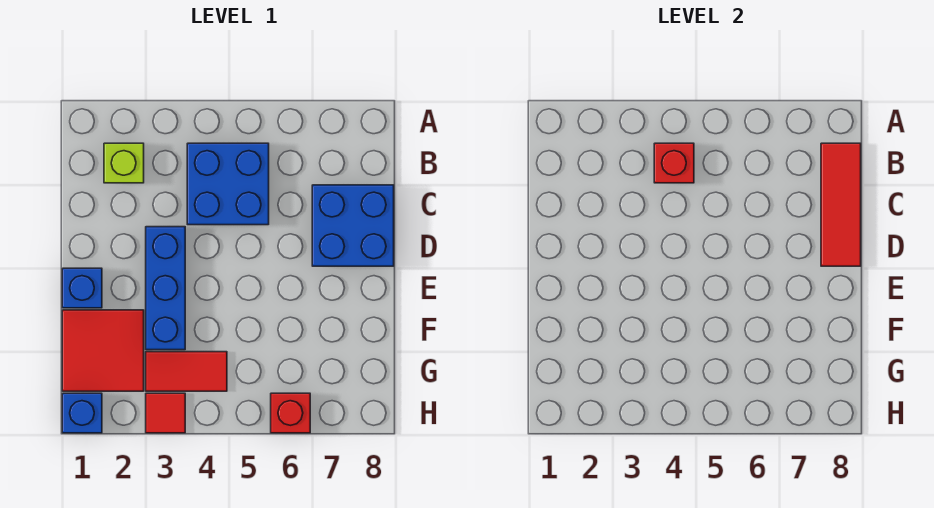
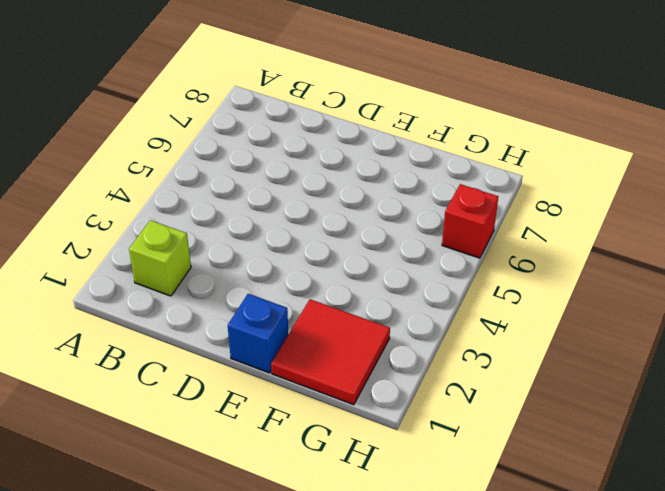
none -> blue 2x2 brick [187,143,269,225]
none -> blue 2x2 brick [312,185,394,266]
none -> blue 1x3 brick [146,227,185,350]

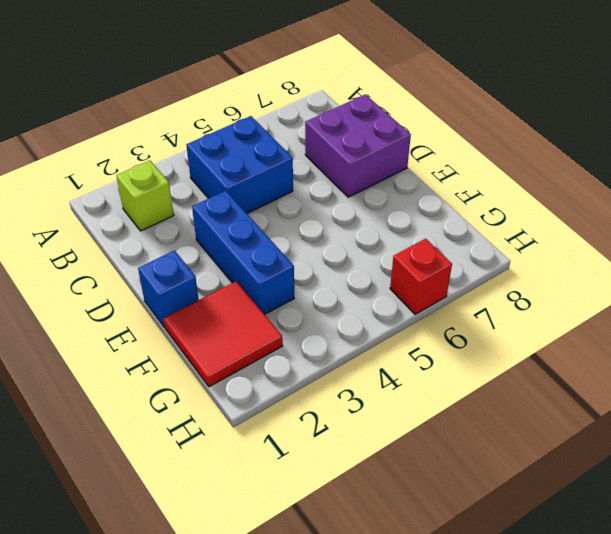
purple 2x2 brick [305,95,411,197] -> blue 2x2 brick [312,185,394,266]
none -> red 1x2 tile [146,352,227,391]
none -> blue 1x1 brick [62,393,102,433]
none -> red 1x1 tile [146,393,185,433]

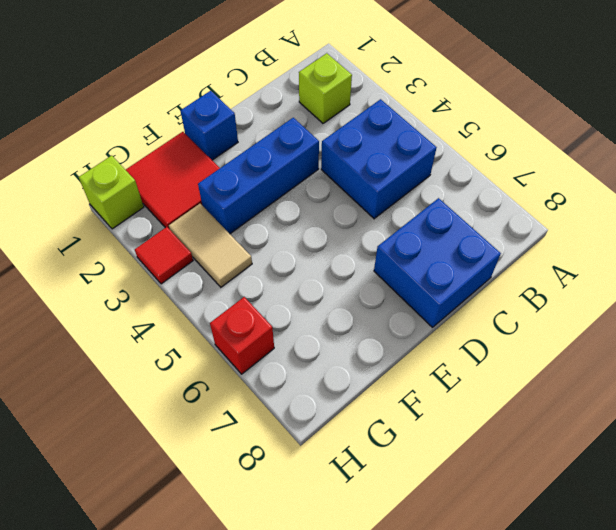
tan 1x2 tile [169,204,252,287] -> red 1x2 tile [146,352,227,391]
lime 1x1 brick [79,156,144,229] -> blue 1x1 brick [62,393,102,433]
none -> red 1x1 brick [654,143,694,183]
none -> red 1x3 tile [821,143,861,266]

